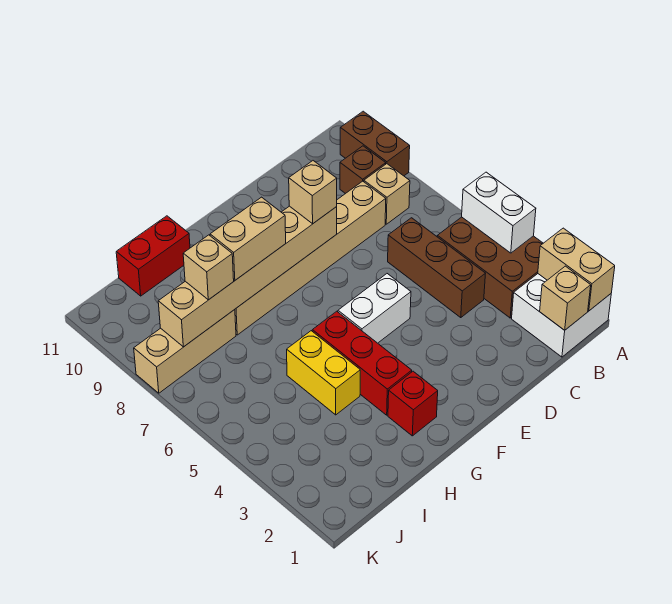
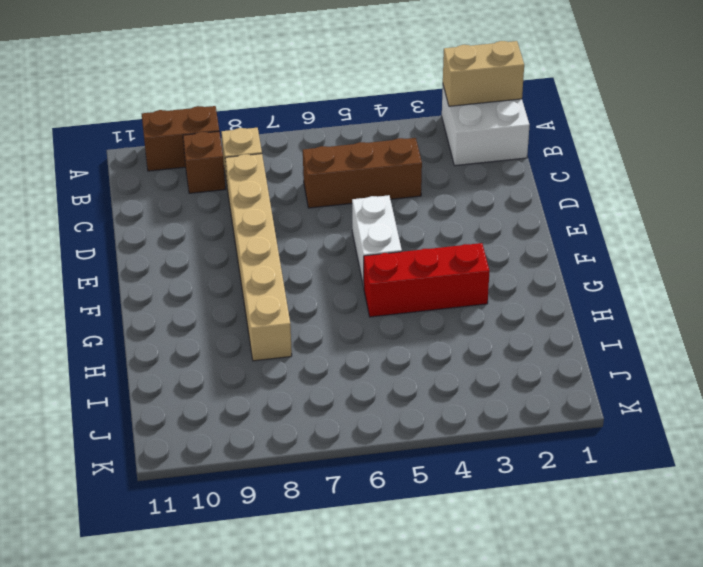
none -> brown 2x3 brick [437,217,543,318]
none -> red 1x1 brick [388,371,438,436]
none -> yellow 1x2 brick [287,331,360,415]

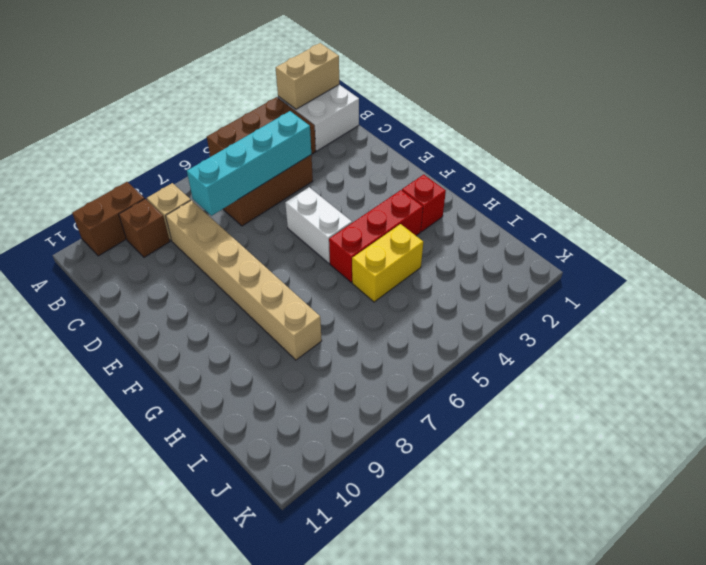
cyan 1x4 brick [187,111,311,216] -> none
none -> red 1x2 brick [116,216,190,296]
none -> tan 1x3 brick [134,310,236,393]
none -> white 1x2 brick [462,172,536,253]

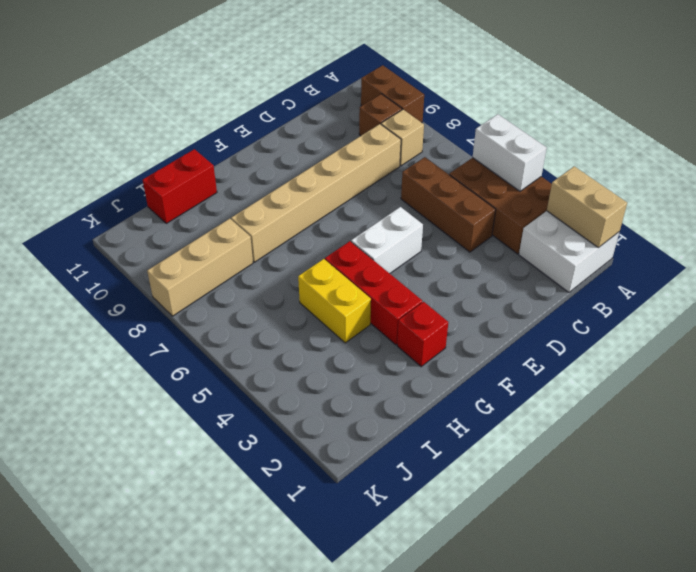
none -> tan 1x1 brick [540,266,591,330]
none -> tan 1x6 brick [158,206,337,347]
none -> tan 1x1 brick [289,161,337,224]

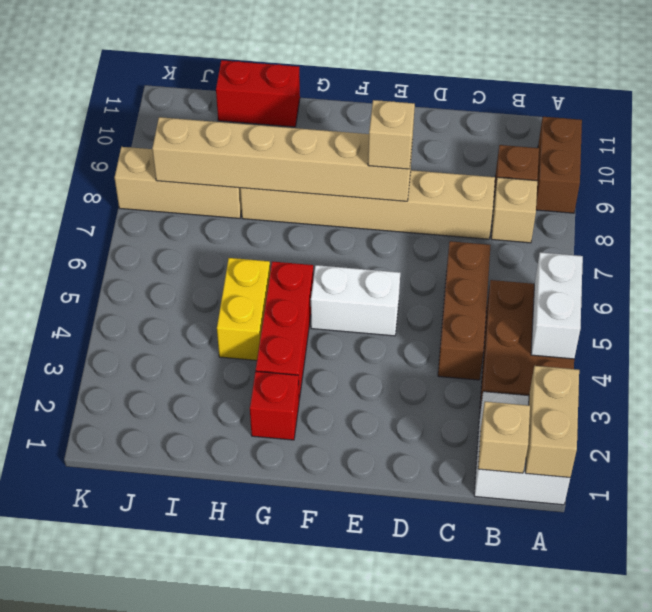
none -> tan 1x2 brick [210,197,286,280]
none -> tan 1x1 brick [183,235,234,300]

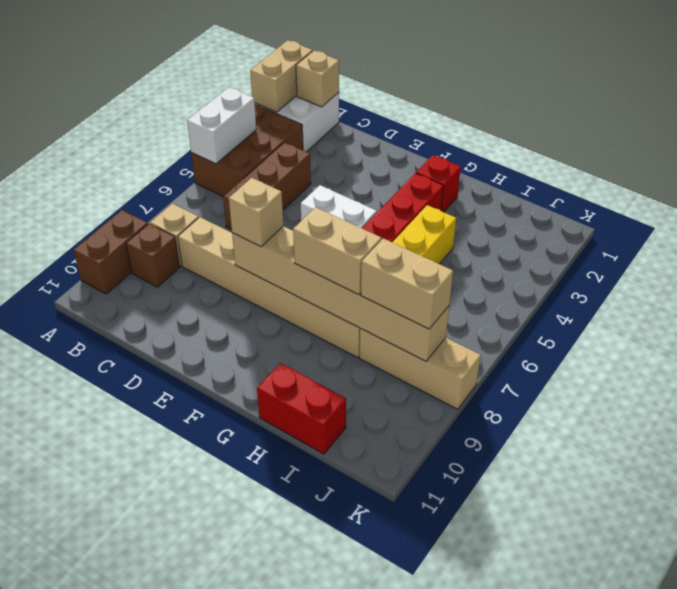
tan 1x2 brick [361,238,453,329] -> tan 1x1 brick [183,235,234,300]

